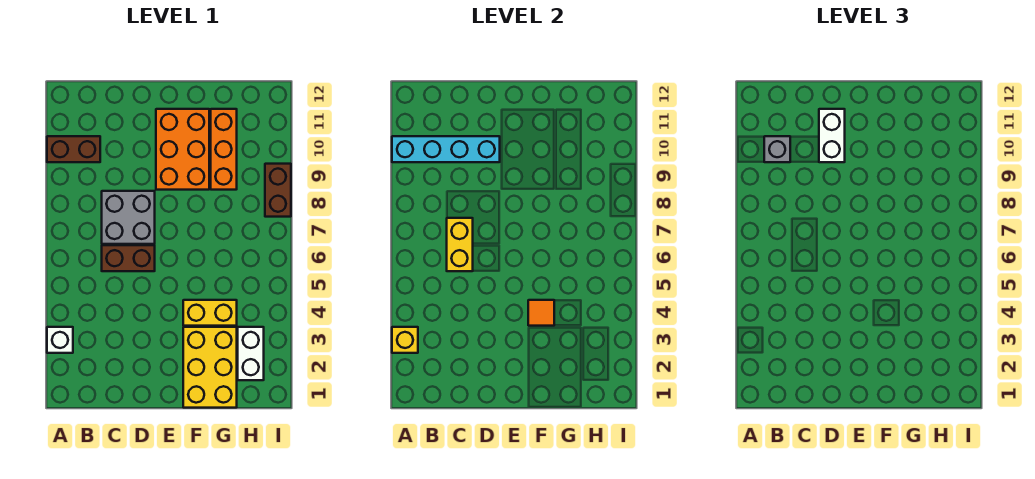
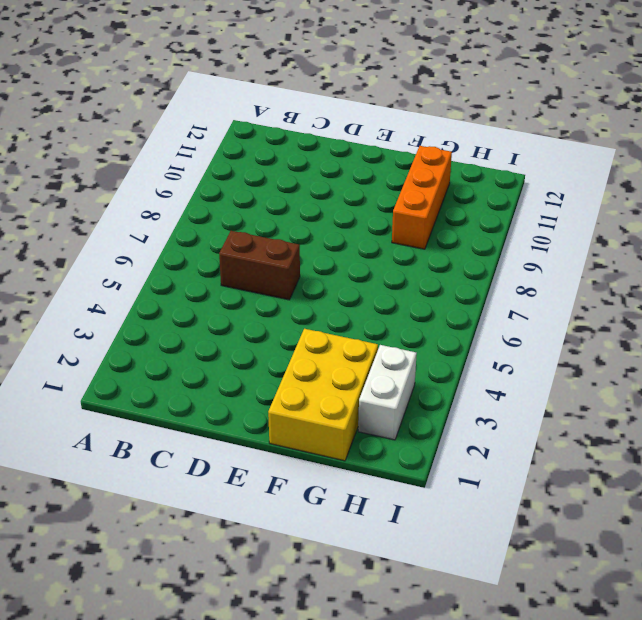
none -> white 1x1 brick [47,327,73,353]
none -> brown 1x2 brick [47,136,100,162]
none -> grey 2x2 brick [102,191,155,244]

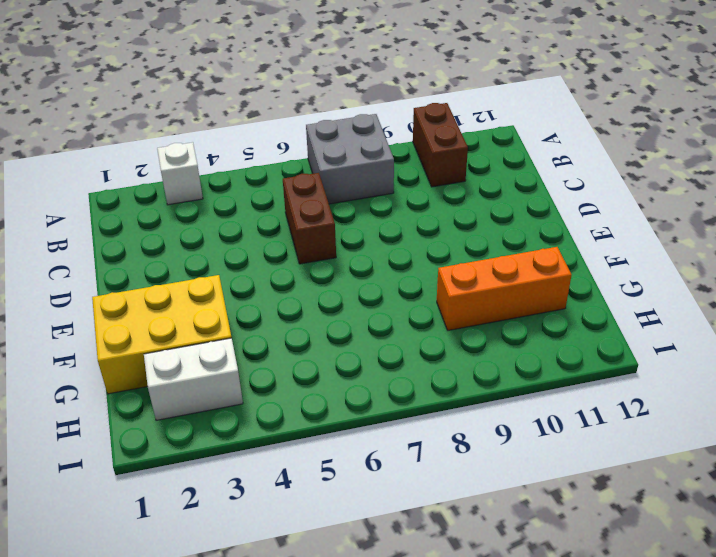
grey 2x2 brick [306,114,394,204] -> grey 2x2 brick moved to [102,191,155,244]
none -> orange 2x3 brick [156,109,209,190]
none -> yellow 1x2 brick [183,300,237,326]
none -> brown 1x2 brick [265,164,291,217]

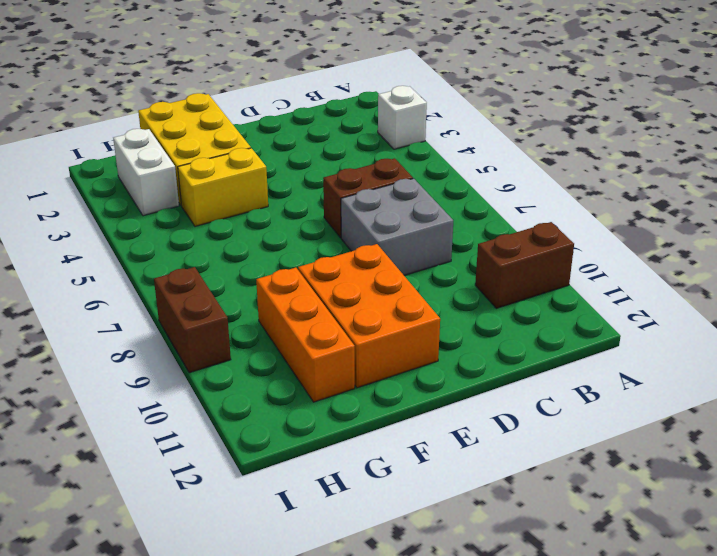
none -> yellow 1x1 brick [392,327,418,353]
none -> cyan 1x4 brick [392,136,500,162]
none -> yellow 1x2 brick [447,218,473,271]

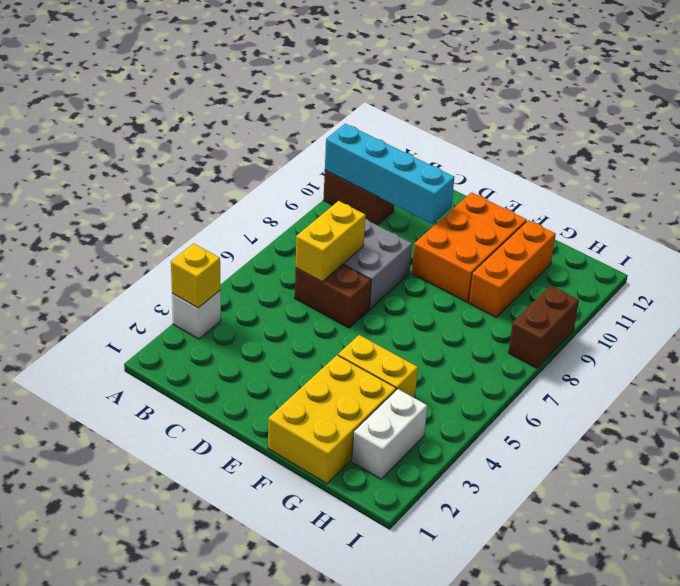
none -> orange 1x1 tile [528,300,554,326]
none -> grey 1x1 brick [764,136,790,162]
none -> white 1x2 brick [819,109,845,162]

